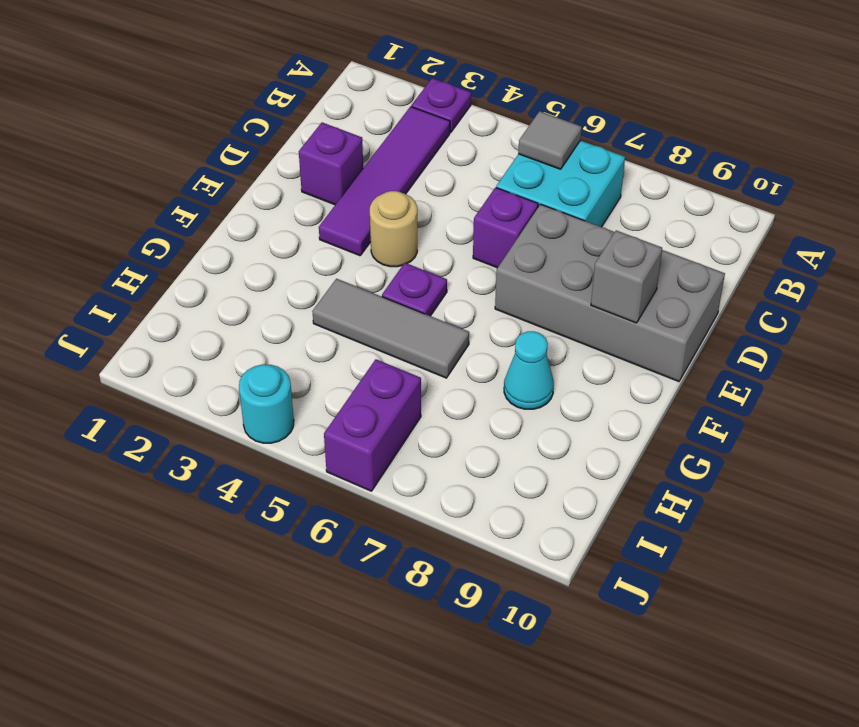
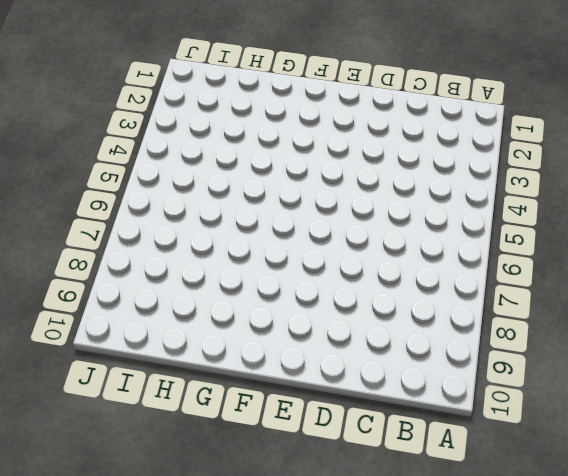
none -> purple 1x1 plate [411,78,471,133]
none -> purple 1x4 tile [319,107,450,256]
none -> cyan 2x2 brick [496,140,625,227]

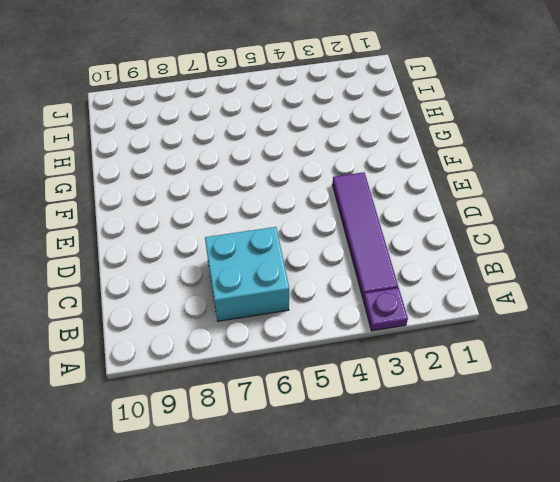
none -> purple 1x1 brick [299,123,363,205]
none -> purple 1x1 brick [473,187,538,268]
none -> grey 2x4 brick [495,204,725,382]

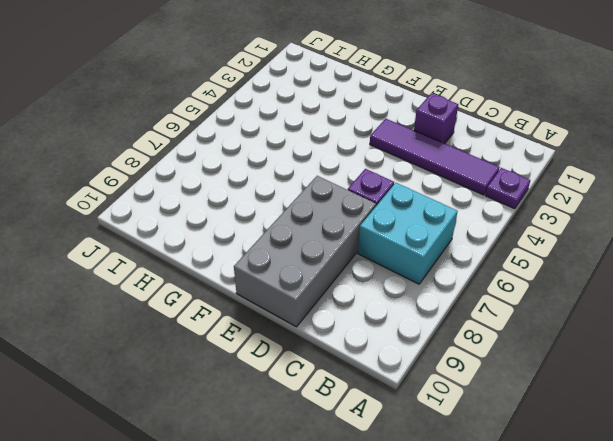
none -> tan 1x1 round brick [370,191,417,267]
none -> purple 1x1 plate [382,263,447,316]
none -> grey 1x3 tile [312,279,469,378]

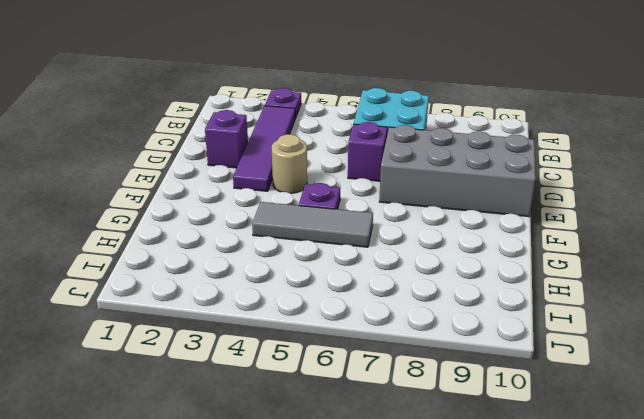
none -> cyan 1x1 cone [504,331,554,409]
none -> purple 1x2 brick [324,359,421,491]
none -> cyan 1x1 round brick [239,364,294,443]

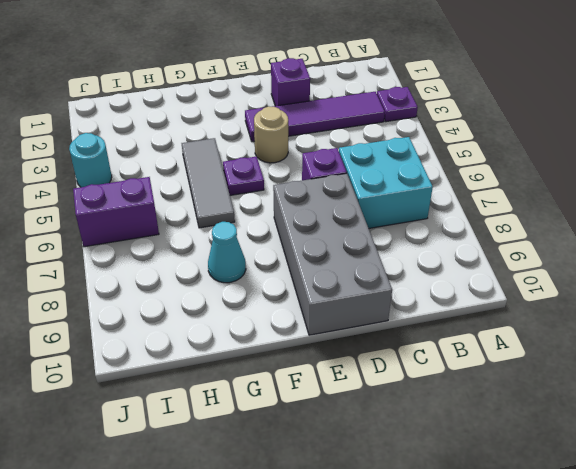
none -> grey 1x1 tile [518,111,582,169]
none -> grey 1x1 brick [591,230,662,323]

